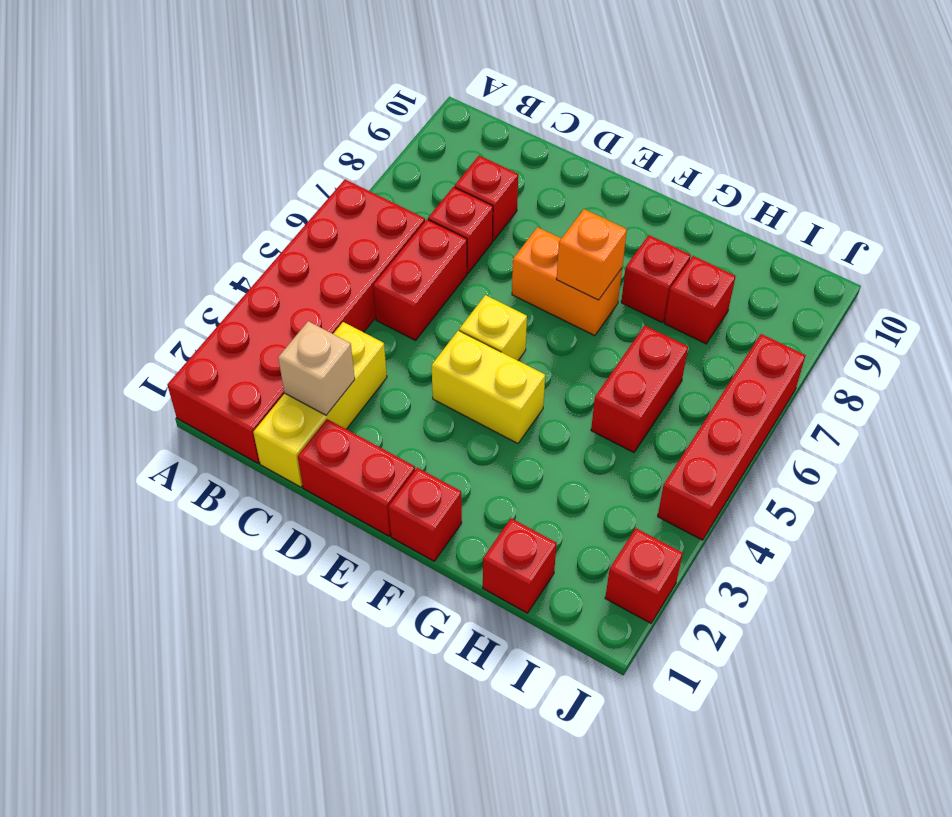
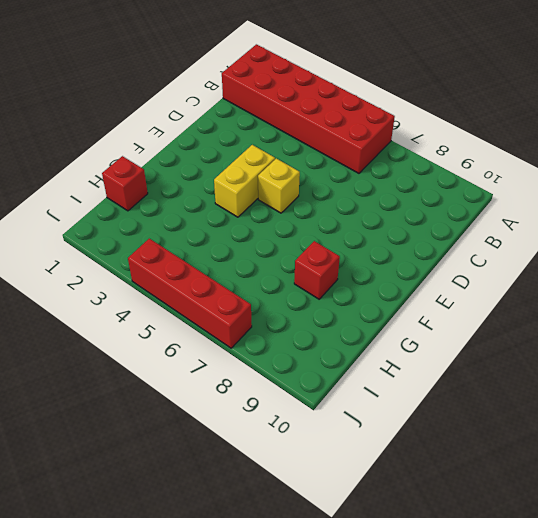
none -> yellow 1x3 brick [253,322,387,487]
none -> red 1x2 brick [373,219,467,340]
none -> red 1x1 brick [428,187,493,273]

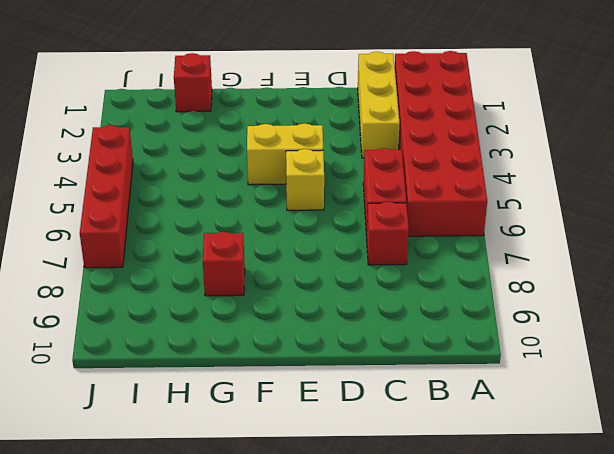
none -> red 1x1 brick [454,156,518,241]
none -> red 1x2 brick [298,419,415,536]
none -> orange 1x2 brick [512,227,622,336]

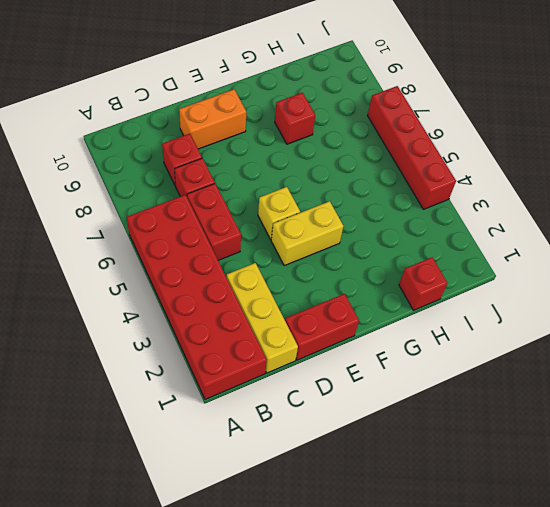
orange 1x2 brick [179,89,246,149] -> orange 1x2 brick moved to [512,227,622,336]
none -> red 1x1 brick [388,468,462,561]
none -> red 1x2 brick [591,325,688,452]
none -> red 1x1 brick [665,256,736,344]

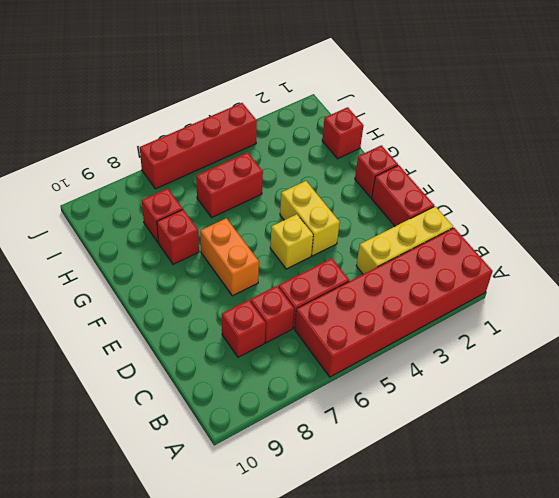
none -> red 1x1 brick [605,528,683,623]
none -> tan 1x1 brick [278,321,355,415]
none -> orange 1x1 brick [556,209,627,300]

